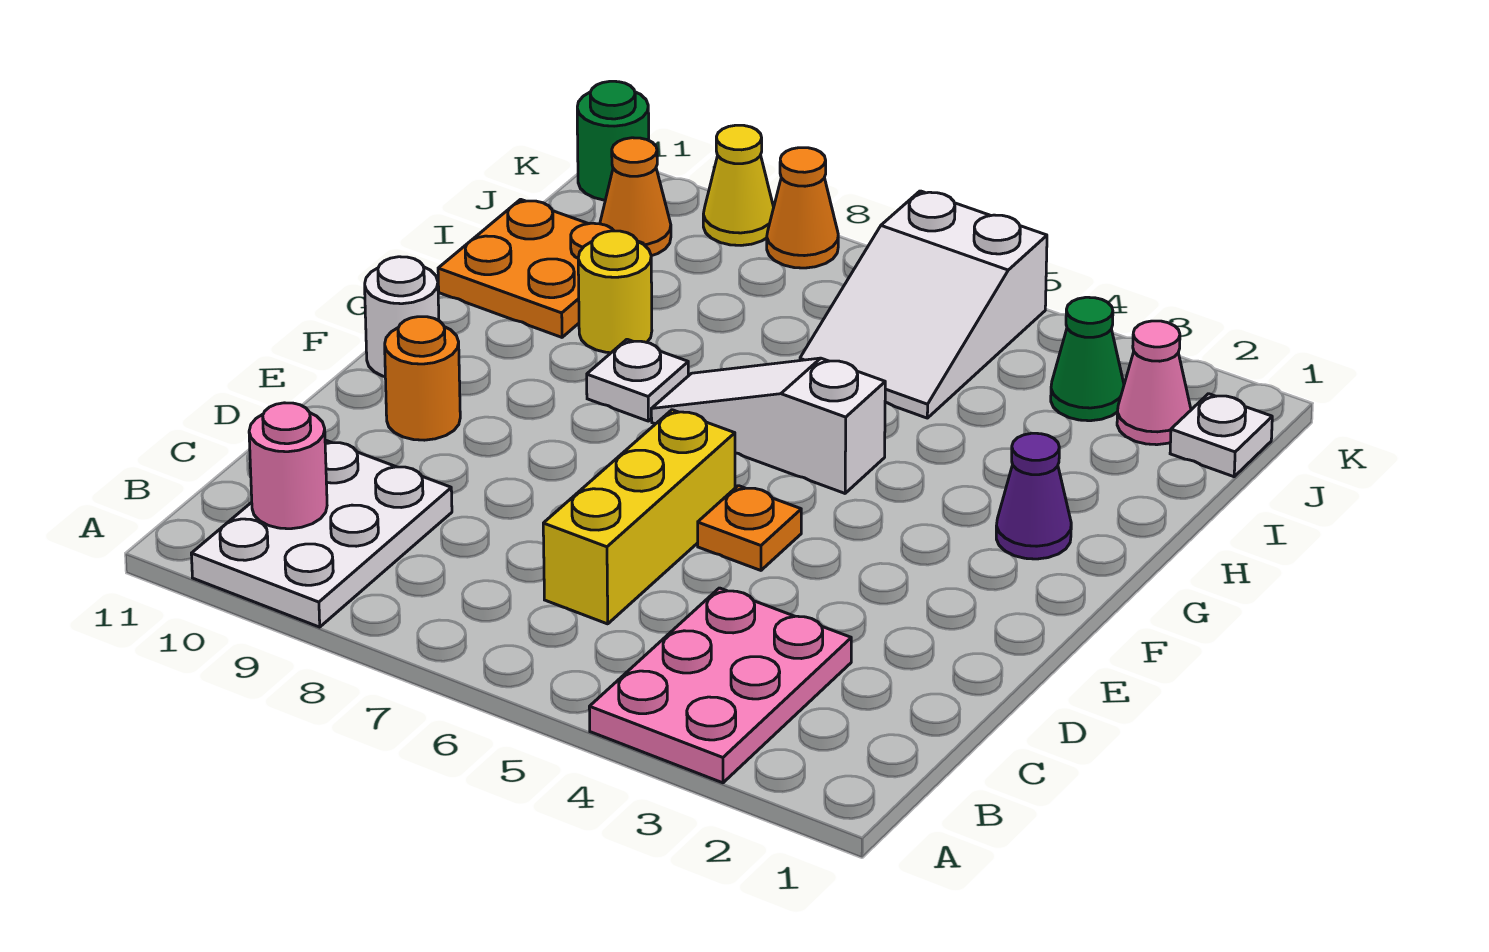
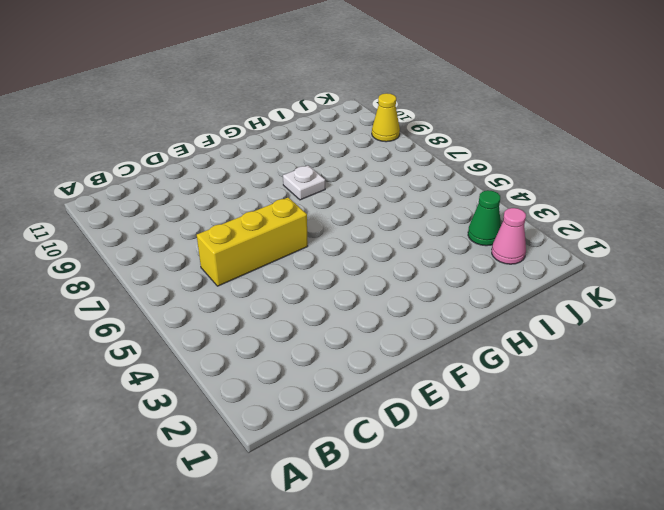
none -> pink 2x3 plate [589,588,851,783]
none -> white 2x3 plate [191,440,452,627]
none -> orange 1x1 plate [698,486,801,570]

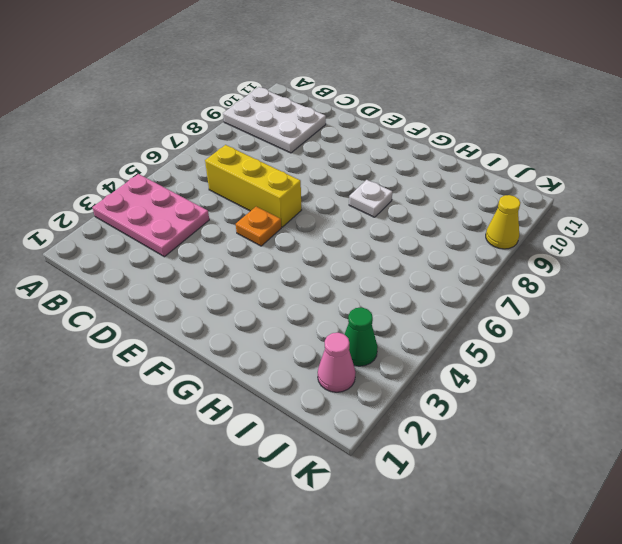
none -> orange 1x1 round brick [385,317,460,440]
none -> white 1x1 round brick [365,257,439,377]
none -> purple 1x1 cone [996,433,1071,559]

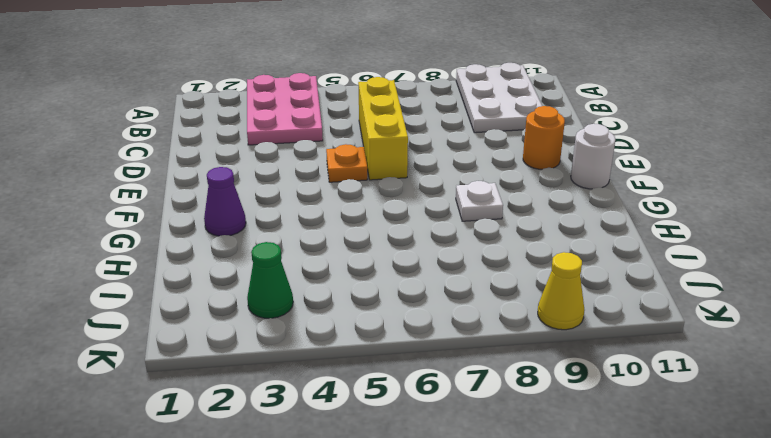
none -> white 1x3 slope [651,358,885,493]
none -> yellow 1x1 round brick [578,231,652,353]
none -> orange 2x2 plate [438,199,643,337]

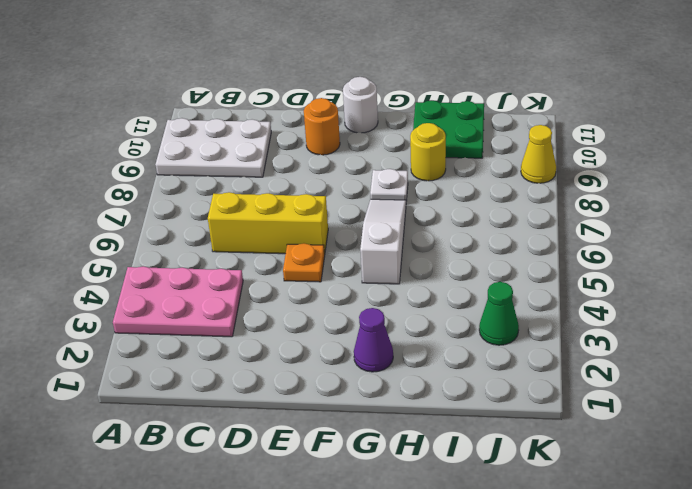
green 2x2 plate [413,101,484,158] -> orange 2x2 plate [438,199,643,337]
none -> white 2x3 slope [800,191,1047,418]
none -> white 1x1 plate [1170,394,1272,477]
none -> pink 1x1 cone [1117,321,1191,445]

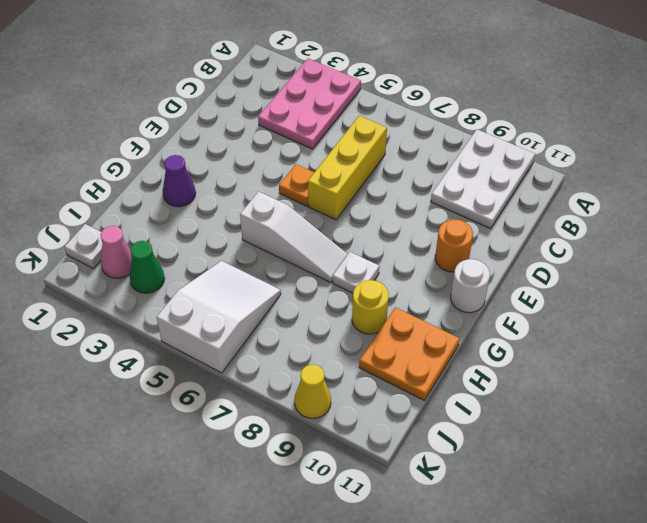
none -> orange 1x1 cone [600,138,671,256]
none -> orange 1x1 cone [767,148,838,268]
none -> green 1x1 round brick [577,81,649,200]

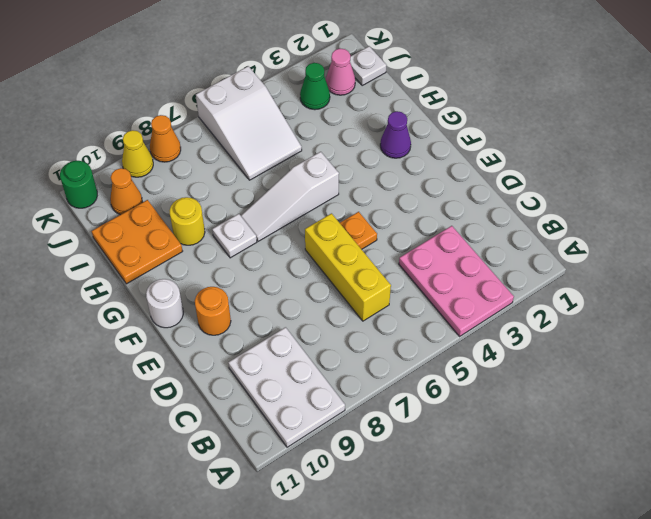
none -> pink 1x1 round brick [249,403,327,529]

